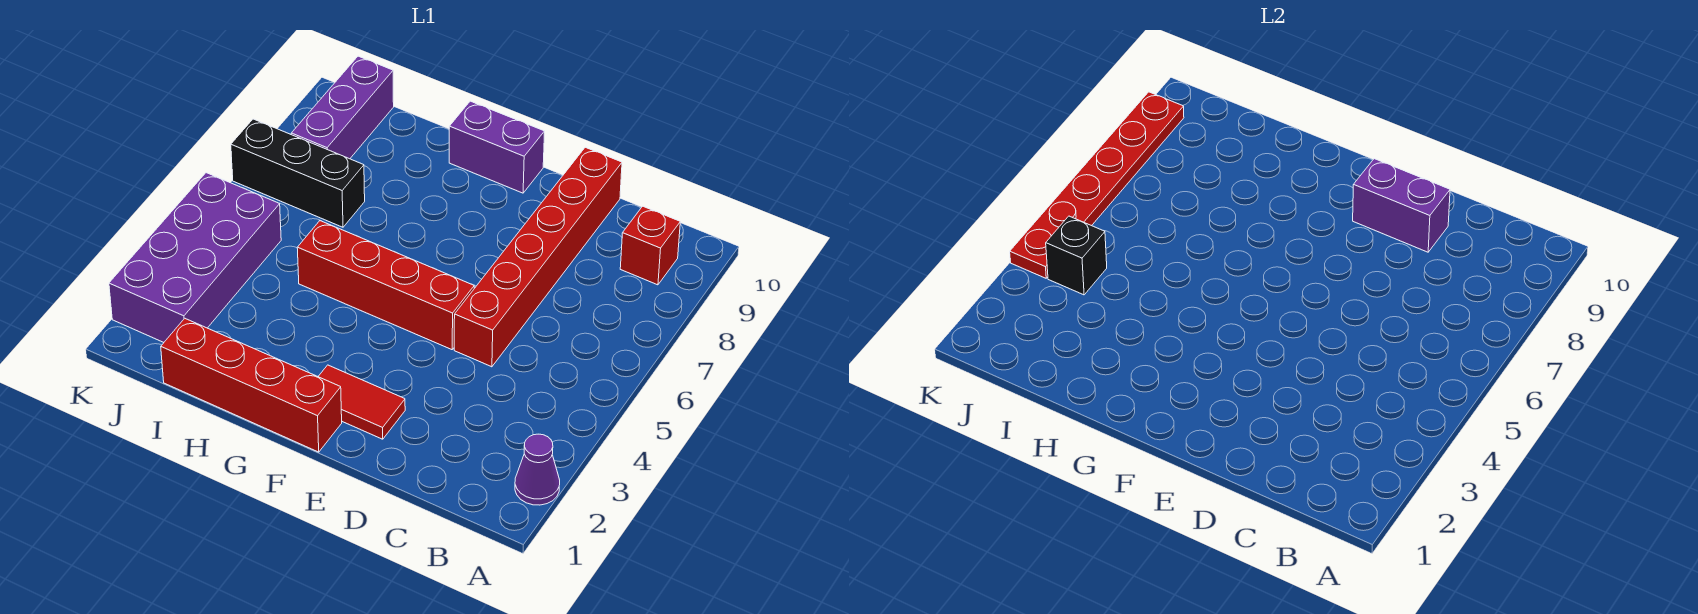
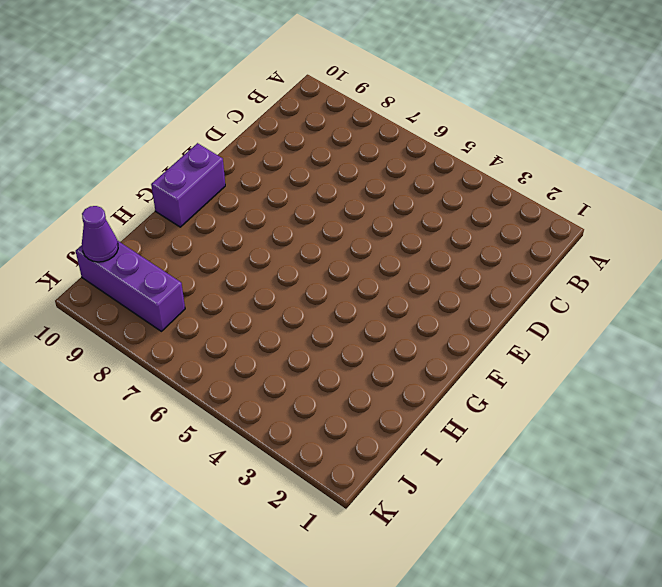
purple 1x1 cone [82,206,118,262] -> purple 1x1 cone moved to [515,434,560,505]
none -> red 1x1 brick [620,206,680,285]
none -> red 1x6 brick [454,147,622,367]
none -> red 1x2 tile [318,365,405,439]

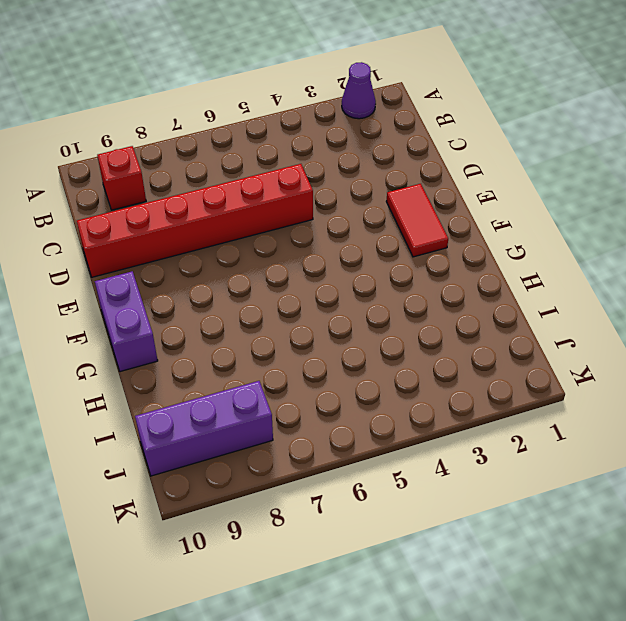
none -> red 1x4 brick [297,221,474,350]
none -> red 1x4 brick [161,318,342,452]
none -> black 1x3 brick [231,119,365,227]

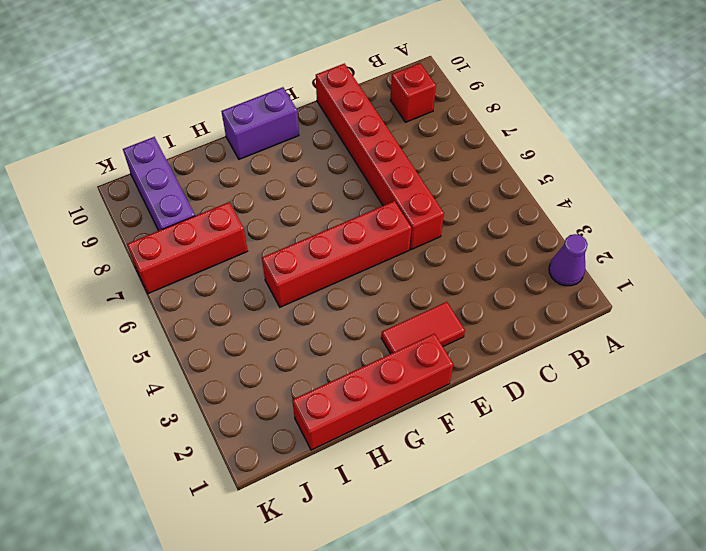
red 1x3 brick [127,202,248,294] -> black 1x3 brick [231,119,365,227]
none -> purple 2x4 brick [109,173,281,342]
none -> purple 1x2 brick [1353,159,1450,252]
none -> black 1x1 brick [1046,216,1107,295]

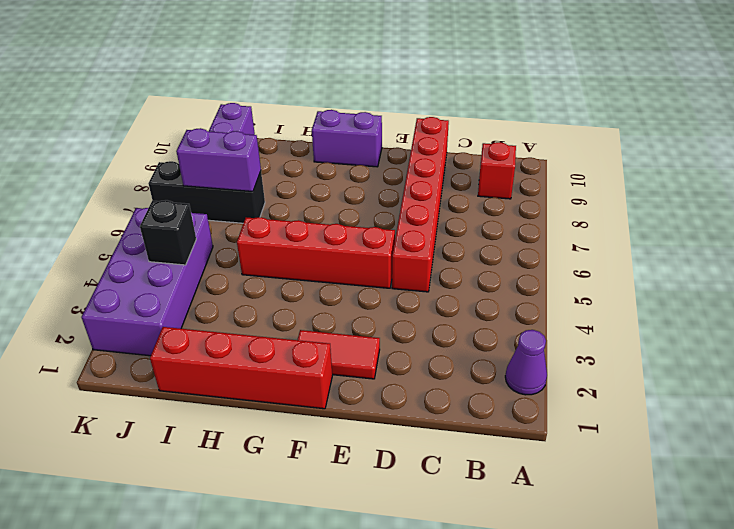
purple 1x2 brick [176,128,261,192] -> purple 1x2 brick moved to [1353,159,1450,252]
none -> red 1x6 plate [1010,92,1184,278]

